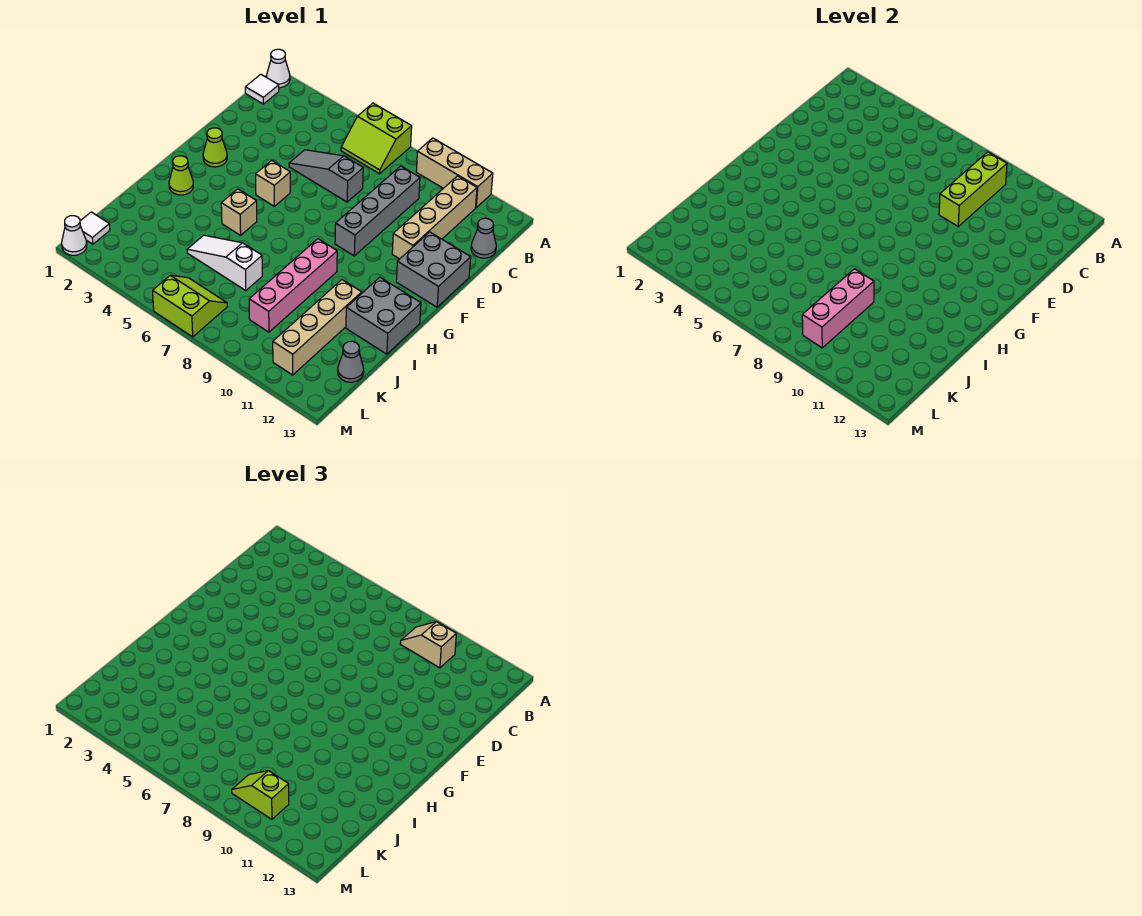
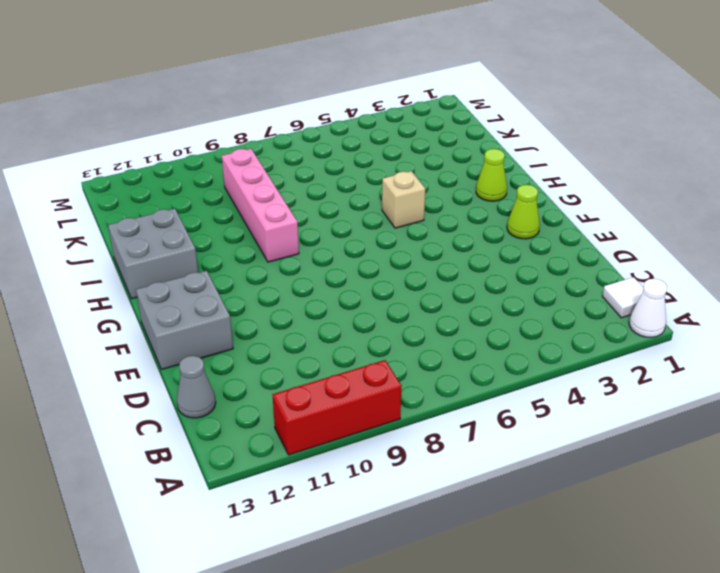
red 1x3 brick [273,360,402,455] -> tan 1x3 brick [416,138,493,208]
none -> lime 2x2 slope [341,103,412,174]
none -> tan 1x4 brick [392,176,477,259]
none -> grey 1x4 brick [335,166,420,256]

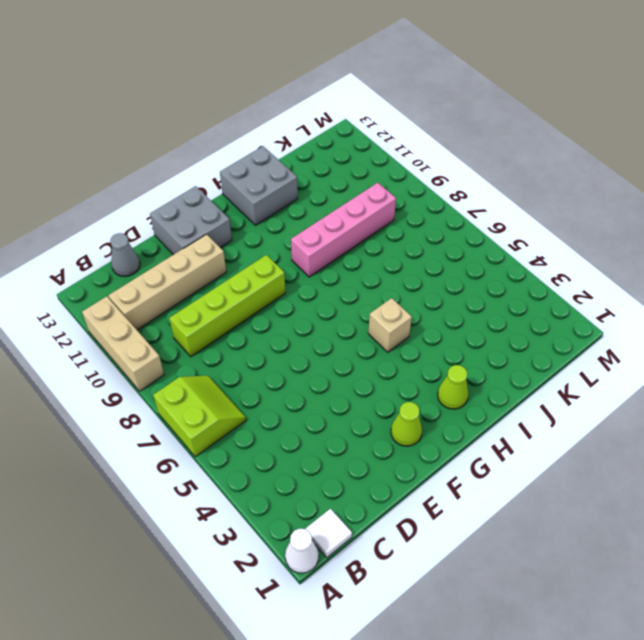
lime 1x4 brick [169,255,285,357] -> grey 1x4 brick [335,166,420,256]
none -> grey 1x3 slope [289,150,363,202]
none -> tan 1x1 brick [256,160,290,206]
none -> tan 1x4 brick [273,280,362,375]

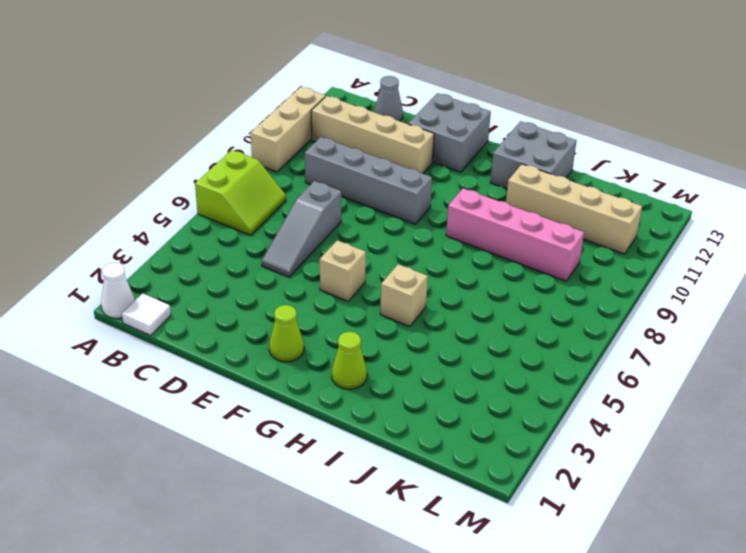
none -> white 1x3 slope [187,235,262,291]
none -> grey 1x1 cone [338,341,364,382]
none -> white 1x1 tile [80,212,110,244]

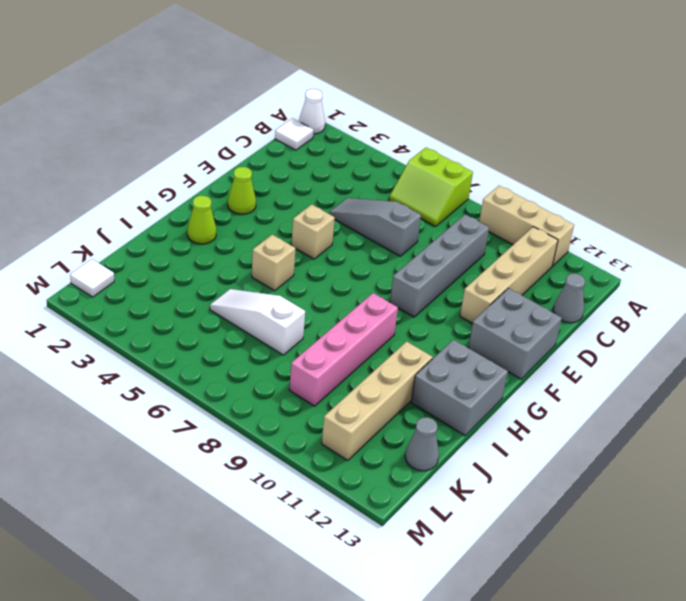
none -> lime 2x2 slope [153,275,227,337]
none -> white 1x1 cone [62,216,87,255]
none -> lime 1x3 brick [939,152,1007,226]

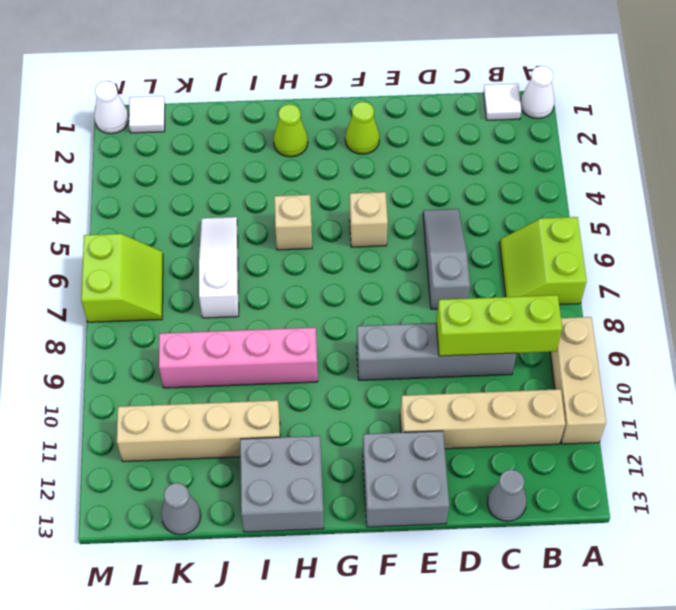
none -> pink 1x3 brick [802,269,874,348]
none -> tan 1x2 slope [401,622,456,668]
none -> lime 1x2 slope [232,771,289,819]

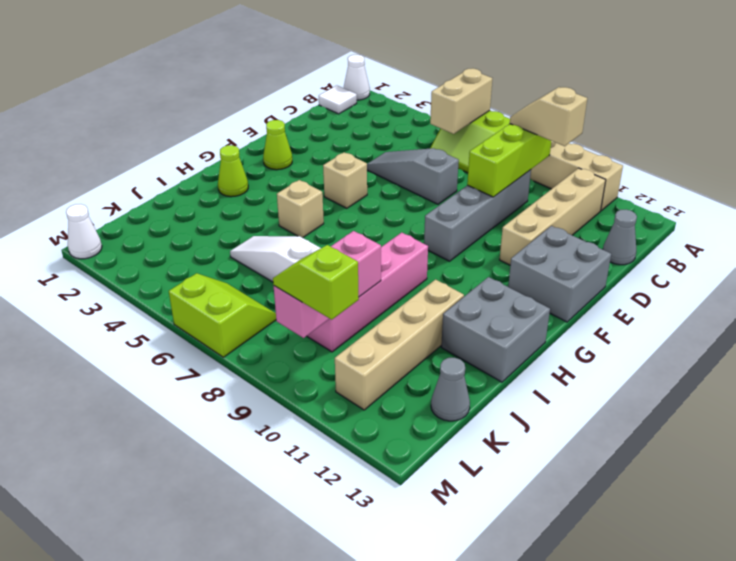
tan 1x2 brick [430,68,492,134] -> none
none -> white 1x1 tile [80,212,110,244]

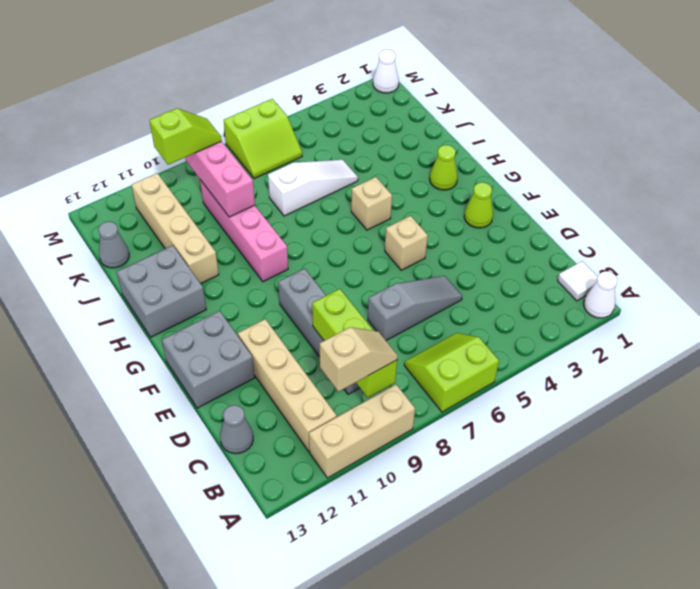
none -> white 1x1 tile [80,212,110,244]

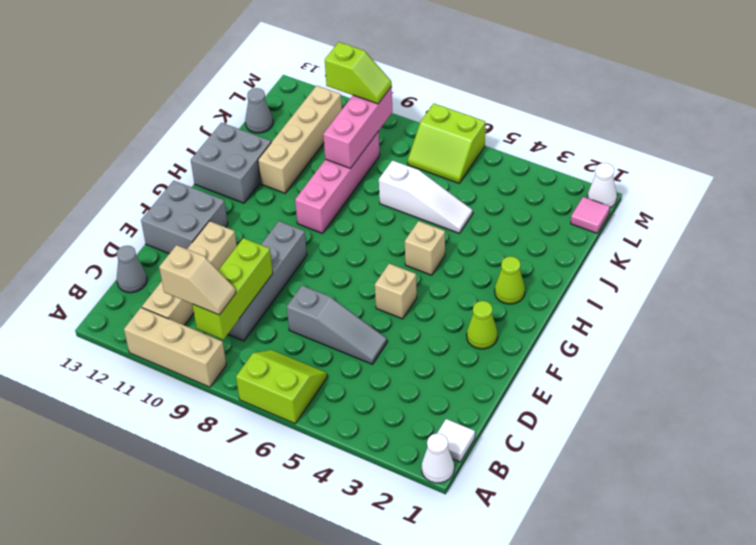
pink 1x1 tile [571,197,610,233] -> white 1x1 tile [80,212,110,244]

